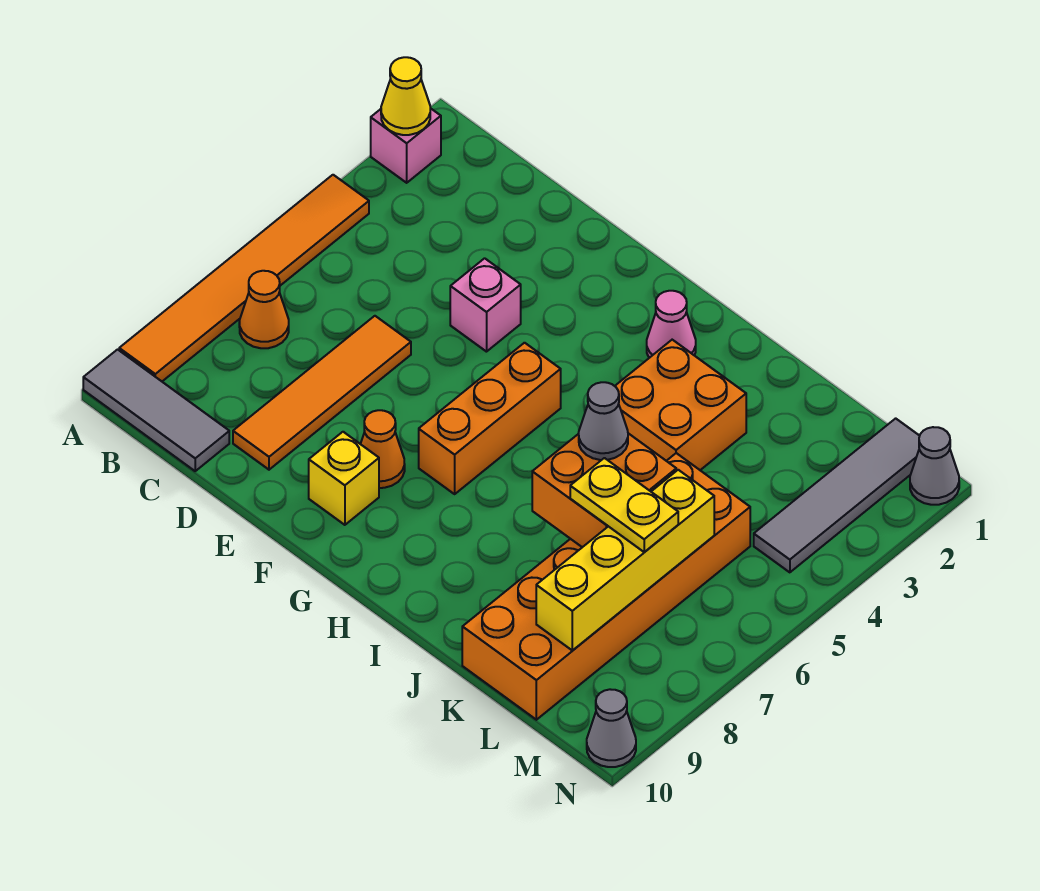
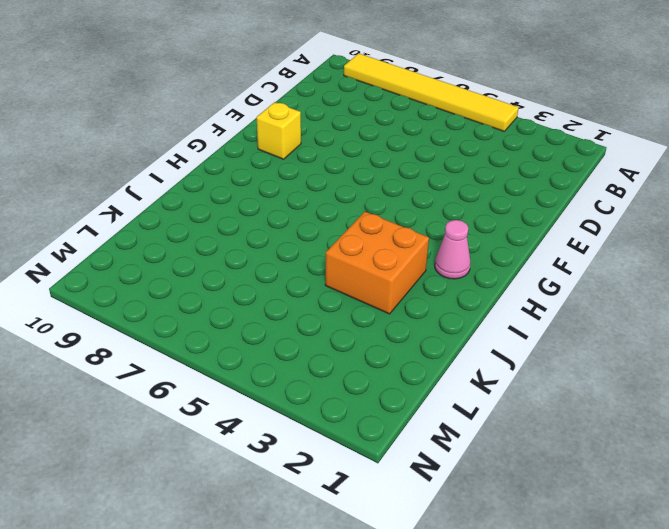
yellow 1x6 tile [344,53,519,131] -> orange 1x6 tile [119,175,369,381]
none -> pink 1x1 brick [371,108,441,183]
none -> grey 1x3 tile [83,350,229,471]
none -> orange 1x1 cone [239,271,289,348]

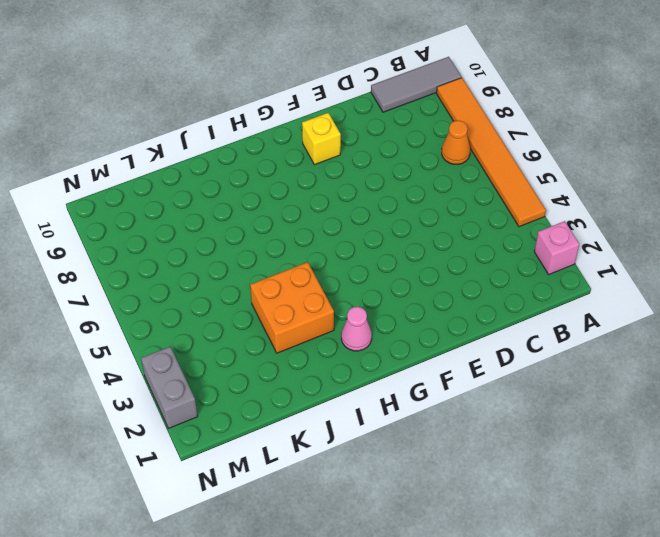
grey 1x2 brick [141,347,198,428] -> none
none -> orange 1x4 tile [233,316,411,470]
none -> pink 1x1 brick [450,258,521,352]
none -> orange 1x1 cone [361,410,405,488]

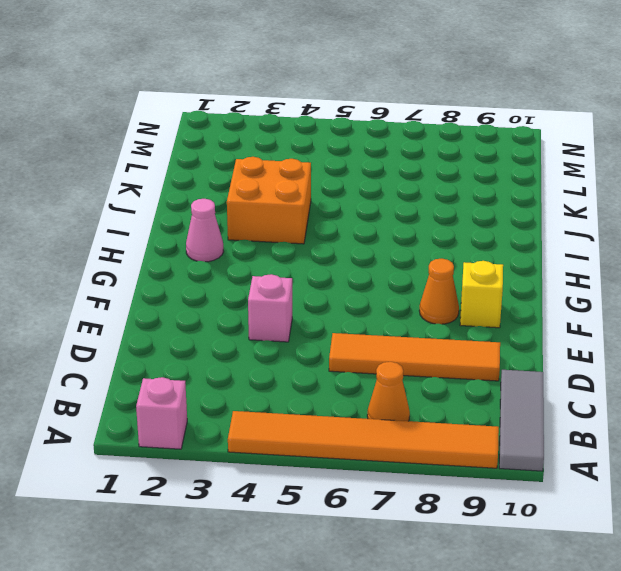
none -> orange 1x3 brick [419,343,561,494]
none -> orange 2x6 brick [462,453,750,720]
none -> grey 1x4 tile [754,418,919,572]

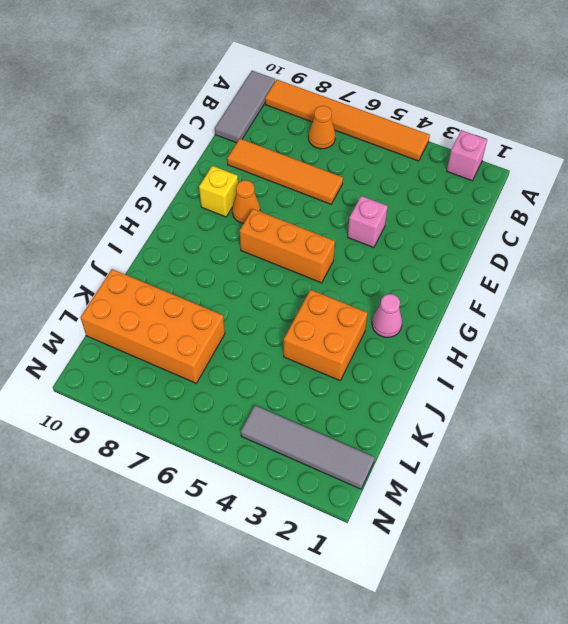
orange 2x4 brick [81,269,225,383] -> orange 2x6 brick [462,453,750,720]
none -> grey 1x1 cone [910,427,959,505]
none -> grey 1x1 cone [587,689,636,767]
none -> yellow 1x1 cone [381,57,430,135]

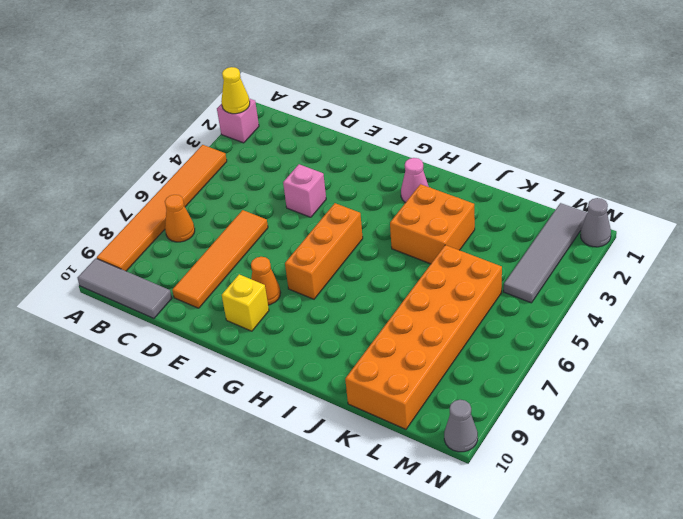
none -> orange 2x2 brick [532,433,676,547]
none -> yellow 1x4 brick [536,470,714,651]
none -> grey 1x1 cone [579,382,628,460]

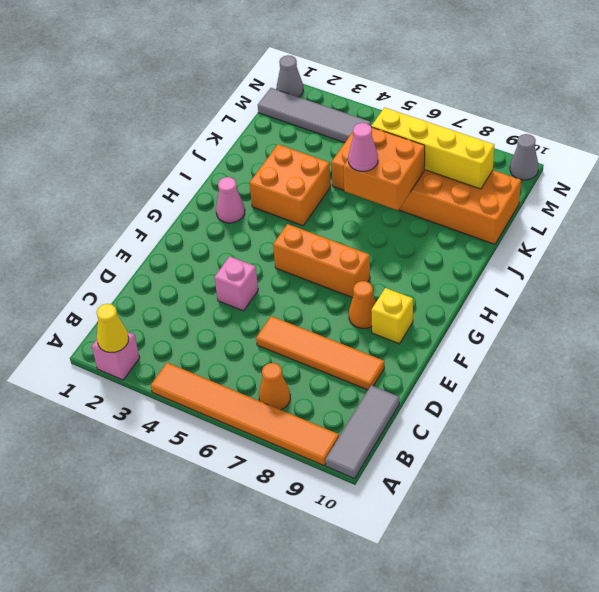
pink 1x1 cone [348,123,378,171] -> grey 1x1 cone [579,382,628,460]
none -> yellow 1x2 plate [570,458,678,552]

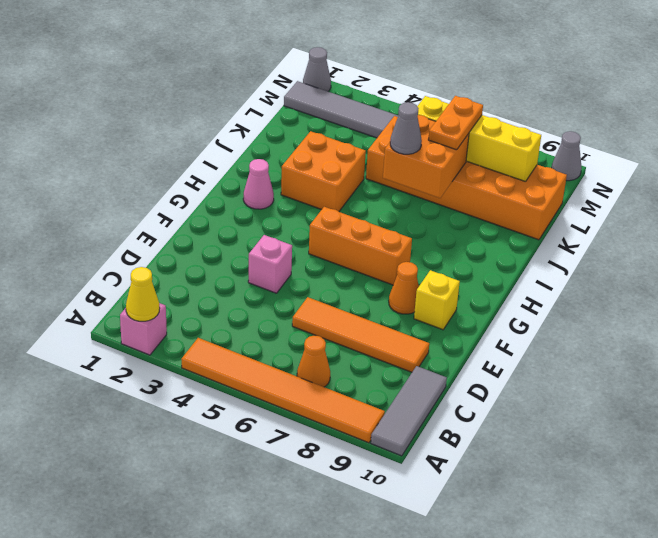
orange 1x2 plate [428,96,483,150] -> yellow 1x2 plate [570,458,678,552]

